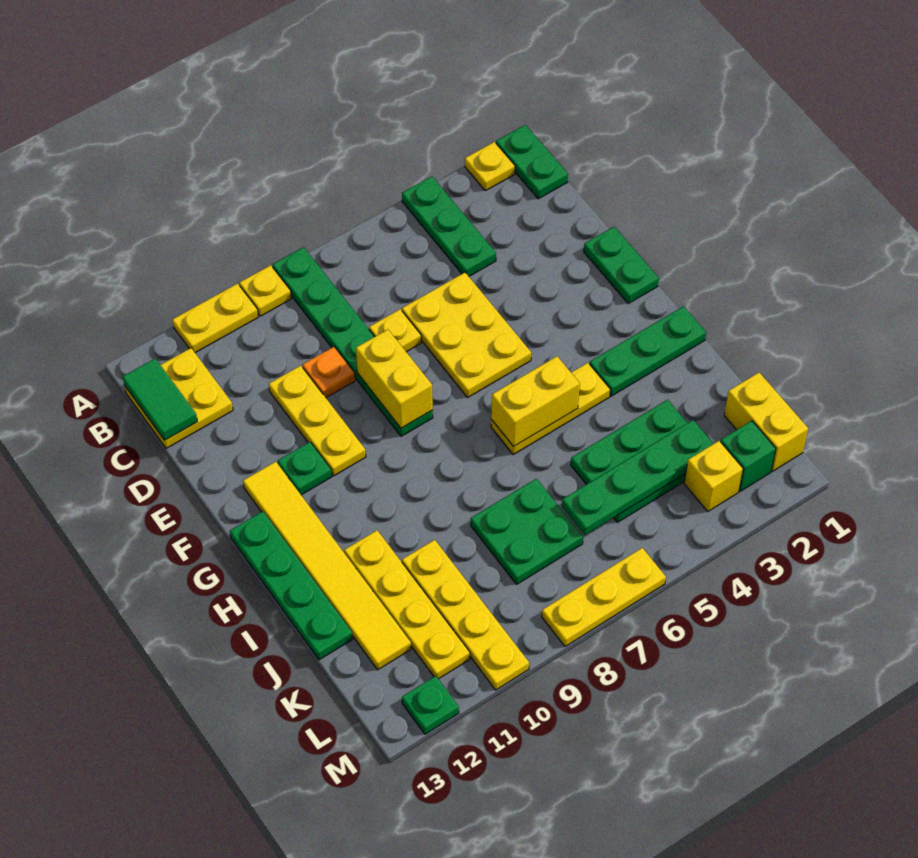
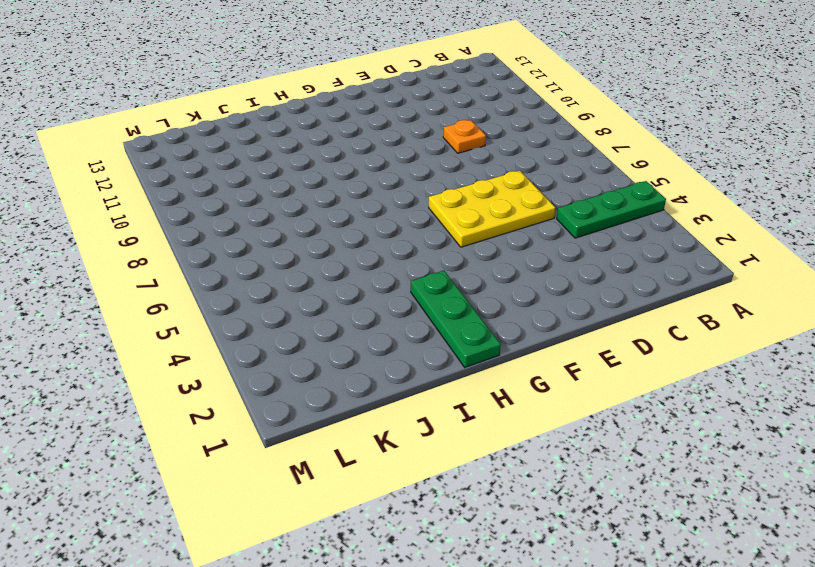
none -> green 1x2 plate [496,125,568,199]
none -> yellow 1x1 plate [465,142,515,191]
none -> green 1x6 plate [272,247,433,436]
none -> yellow 1x1 plate [239,265,291,316]

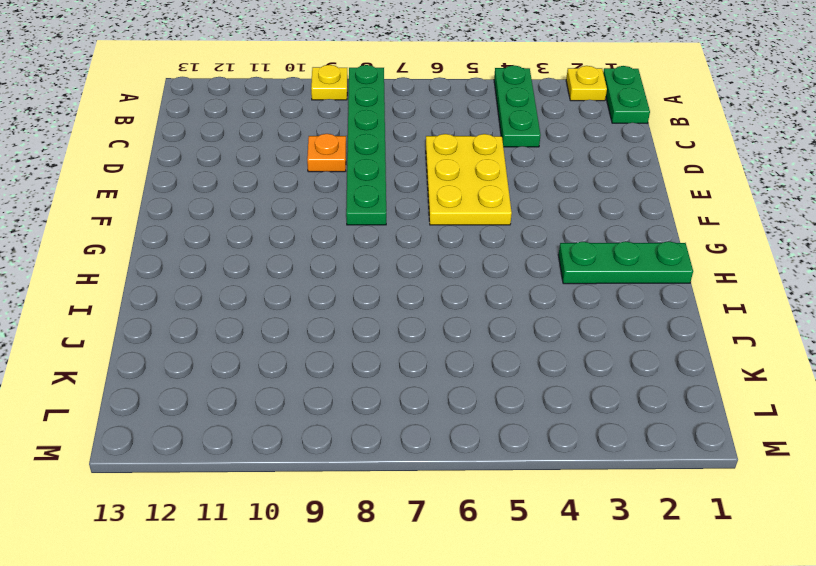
none -> yellow 1x2 plate [172,284,258,353]
none -> yellow 2x2 plate [124,348,233,448]
none -> yellow 1x1 plate [369,309,421,352]
none -> yellow 1x3 plate [269,366,366,476]

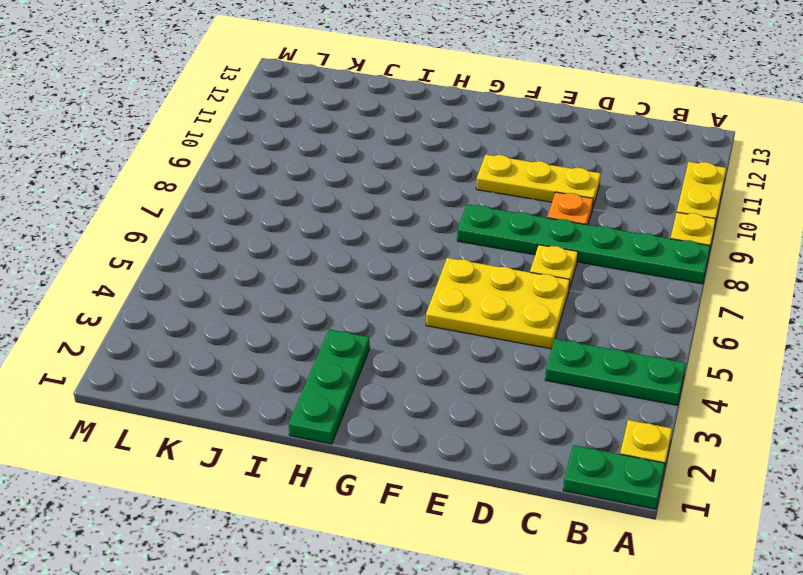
none -> yellow 2x2 plate [124,348,233,448]
none -> green 1x2 plate [584,227,659,303]
none -> green 1x1 plate [278,442,332,495]
none -> yellow 1x6 tile [243,462,411,670]

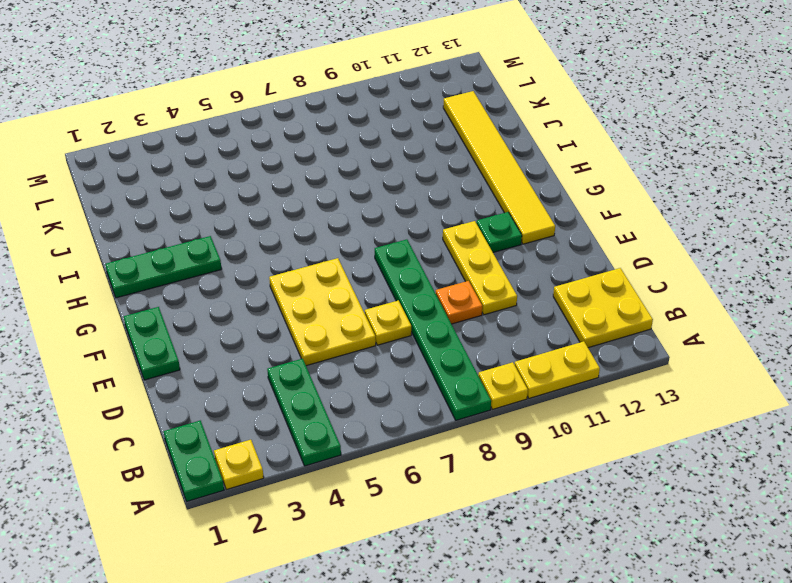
none -> green 1x4 plate [230,511,353,660]
none -> yellow 1x3 plate [491,363,610,454]
none -> yellow 1x4 plate [344,530,470,679]
none -> green 2x3 plate [571,400,687,522]

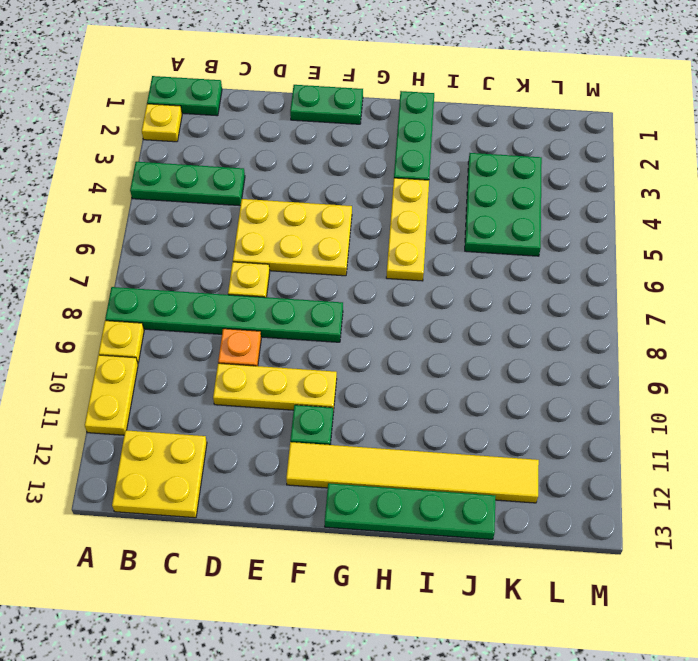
none -> yellow 1x4 plate [344,530,470,679]
none -> green 2x2 plate [471,479,583,584]
none -> yellow 1x4 plate [402,540,529,690]
none -> yellow 1x2 brick [724,373,808,471]

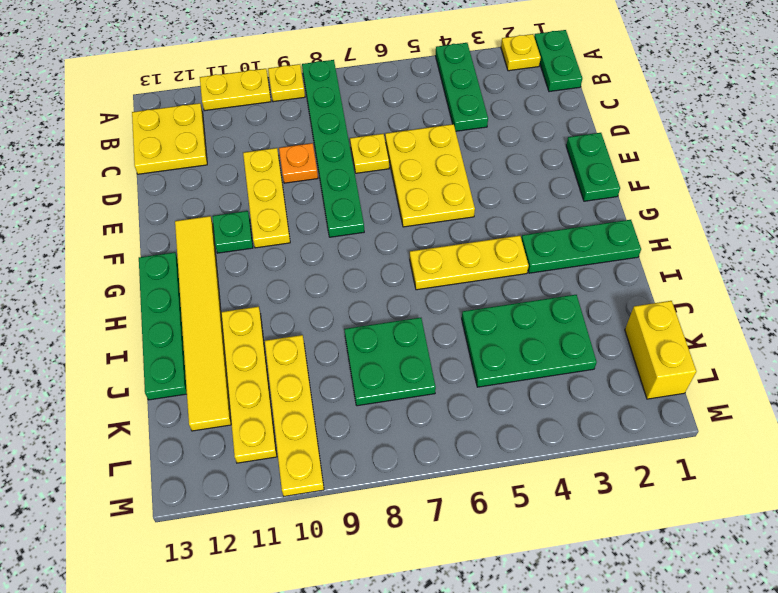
none -> green 1x1 brick [720,421,776,491]
none -> yellow 1x1 brick [684,441,743,511]
none -> yellow 1x3 plate [542,548,666,646]
none -> green 1x1 plate [402,676,459,734]

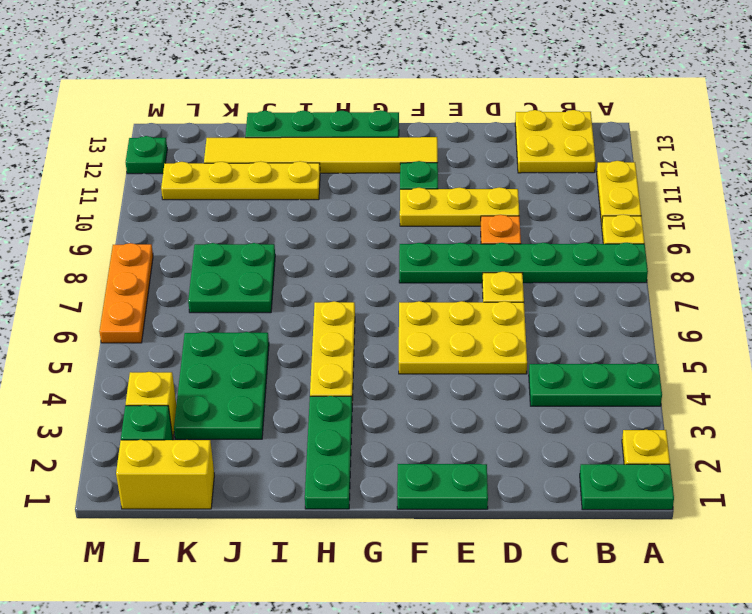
orange 1x3 plate [99,243,153,343] -> yellow 1x3 plate [542,548,666,646]
none -> yellow 1x4 plate [402,540,529,690]
none -> green 1x2 tile [123,359,197,440]
none -> yellow 1x2 brick [356,330,433,428]
none -> yellow 1x2 brick [491,356,580,447]

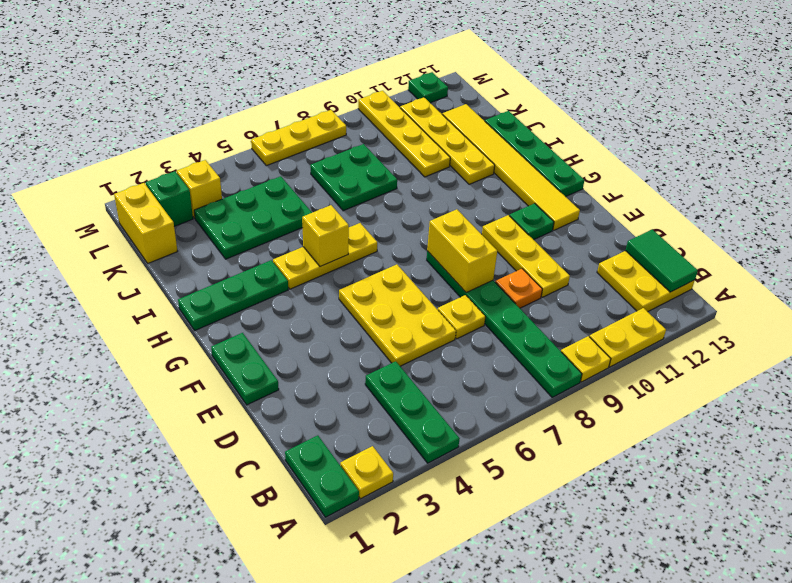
yellow 1x1 brick [302,205,349,267] -> yellow 1x2 brick [491,356,580,447]
none -> green 1x4 plate [562,420,713,535]

